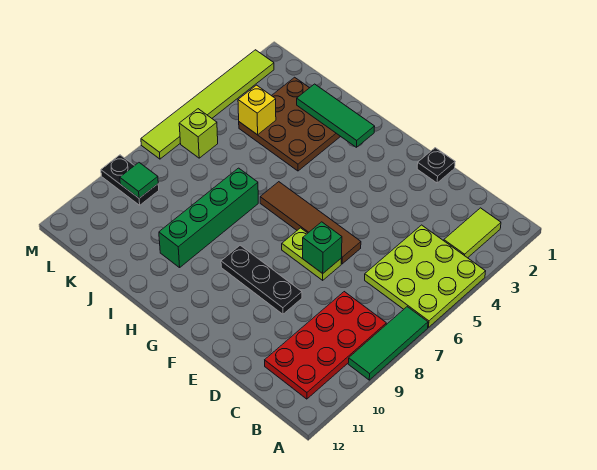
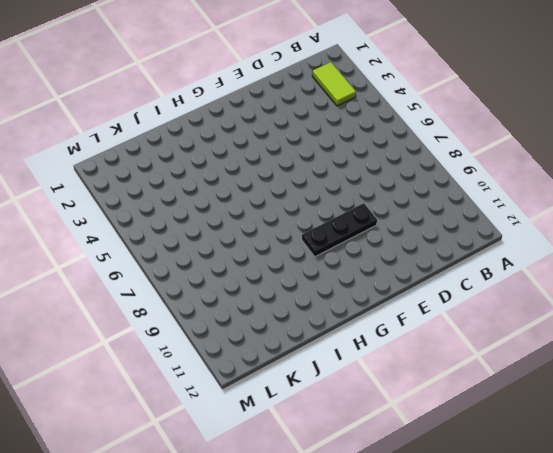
none -> lime 3x3 plate [365,225,486,327]
none -> green 1x3 tile [348,307,428,380]
none -> red 2x4 plate [265,292,386,399]

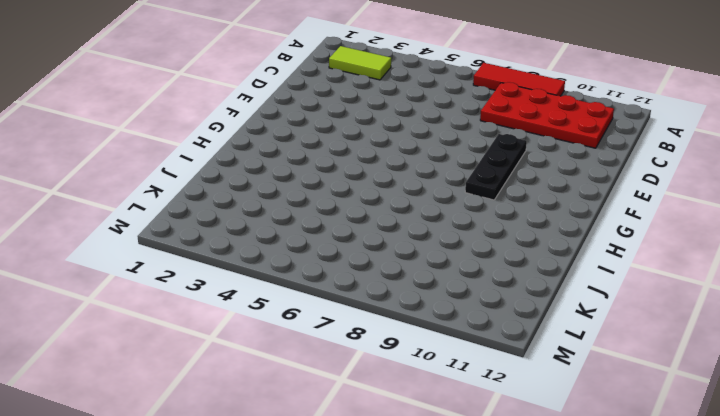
red 1x3 tile [473,63,565,96] -> green 1x3 tile [348,307,428,380]
none -> lime 3x3 plate [365,225,486,327]
none -> black 1x1 plate [417,148,455,183]
none -> brown 1x4 tile [260,182,361,264]

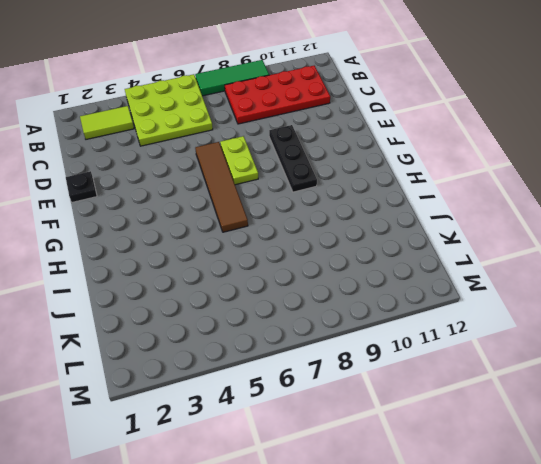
none -> brown 3x3 plate [239,77,341,171]
none -> green 1x4 brick [159,168,258,268]
none -> lime 1x1 brick [179,109,218,158]

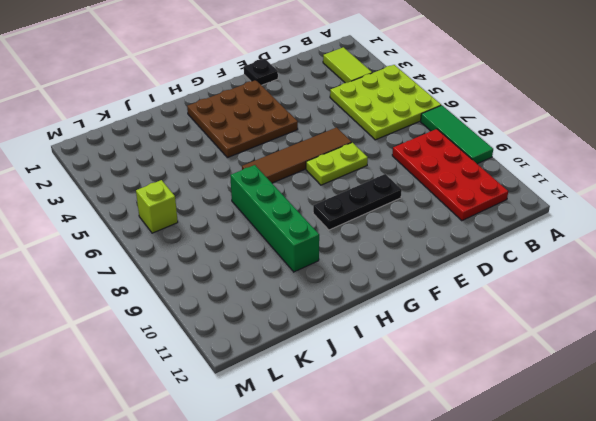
brown 3x3 plate [187,80,298,158] -> brown 3x3 plate moved to [239,77,341,171]
none -> black 1x2 plate [101,155,159,205]
none -> lime 1x6 tile [141,50,274,159]
none -> green 1x1 brick [303,222,342,273]

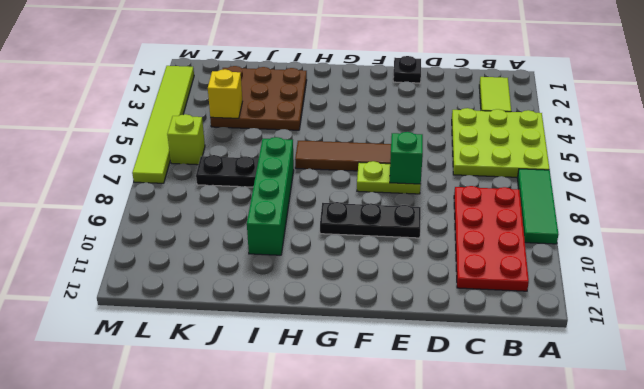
black 1x2 plate [196,155,259,187] -> black 1x2 plate moved to [101,155,159,205]
none -> green 1x3 tile [297,84,375,147]
none -> green 1x1 tile [120,163,158,198]

